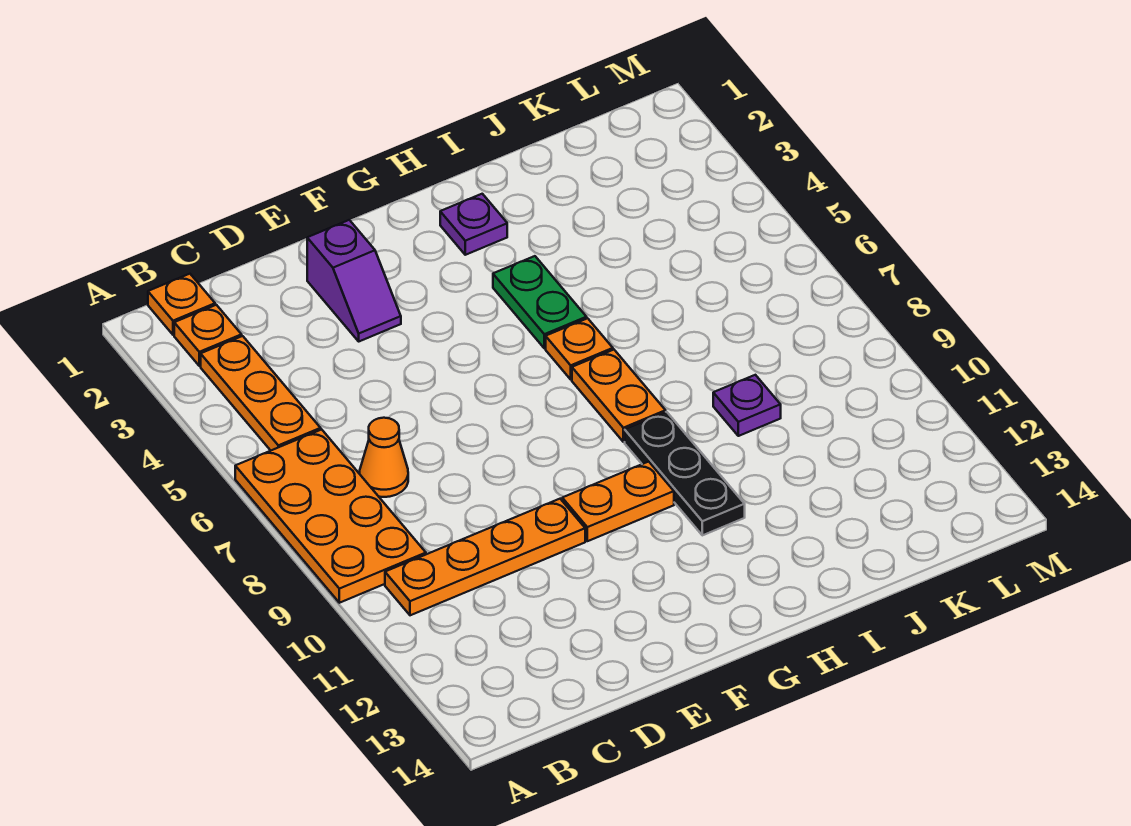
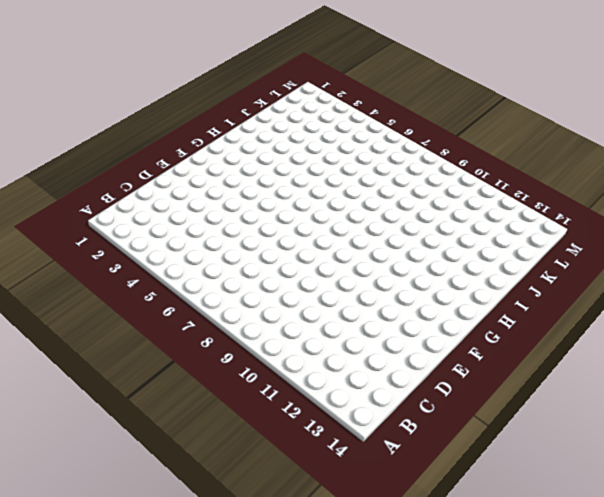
none -> orange 2x4 plate [235,430,426,603]
none -> orange 1x1 plate [148,274,215,335]
none -> orange 1x1 plate [174,305,242,366]

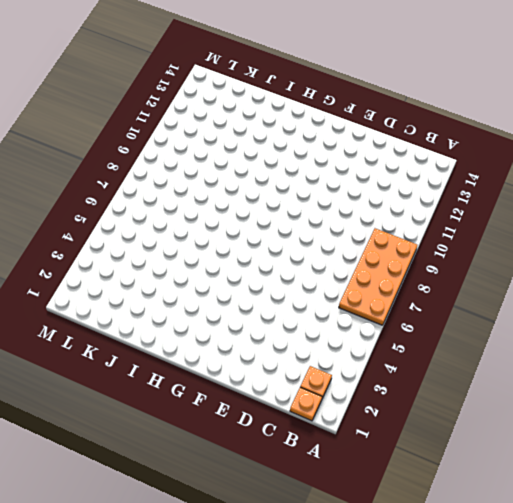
none -> orange 1x3 plate [201,336,321,450]
none -> orange 1x4 plate [385,499,585,615]
none -> orange 1x1 cone [359,418,408,497]

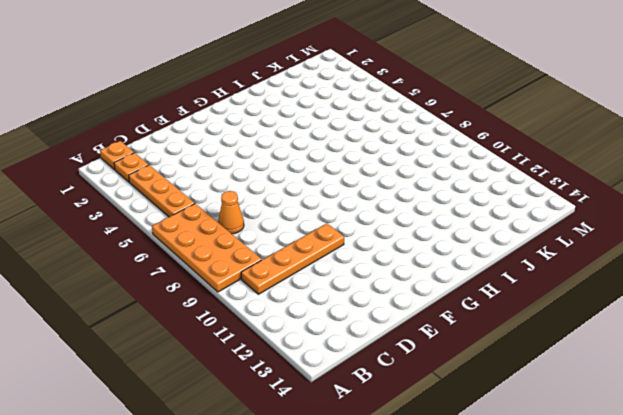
none -> purple 1x2 slope [307,220,401,341]
none -> orange 1x2 plate [562,462,674,541]
none -> purple 1x1 plate [440,194,507,255]

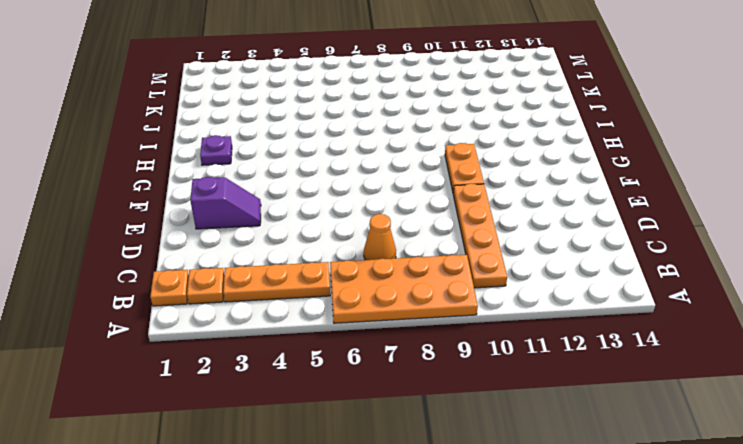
none -> green 1x2 plate [493,256,587,348]
none -> orange 1x1 plate [546,318,613,379]
none -> orange 1x2 plate [572,350,666,442]

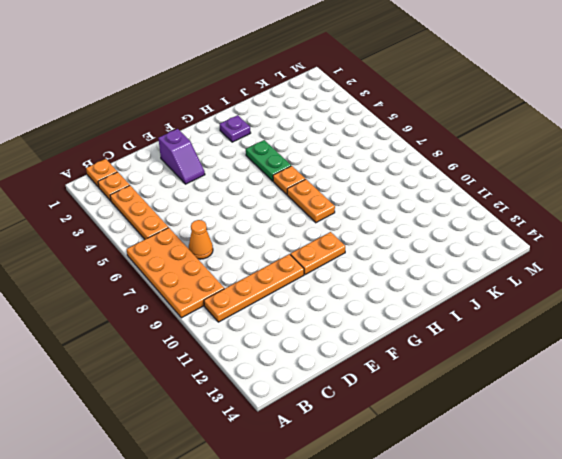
none -> black 1x3 plate [625,412,745,535]
none -> purple 1x1 plate [713,375,781,436]

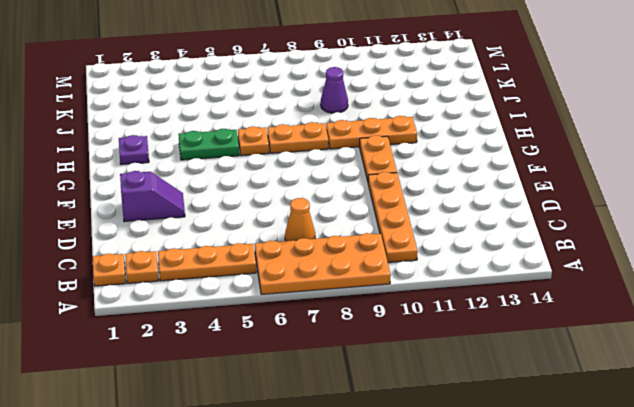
orange 1x3 plate [326,116,417,149] -> black 1x3 plate [625,412,745,535]
purple 1x1 cone [321,67,348,113] -> purple 1x1 plate [713,375,781,436]

